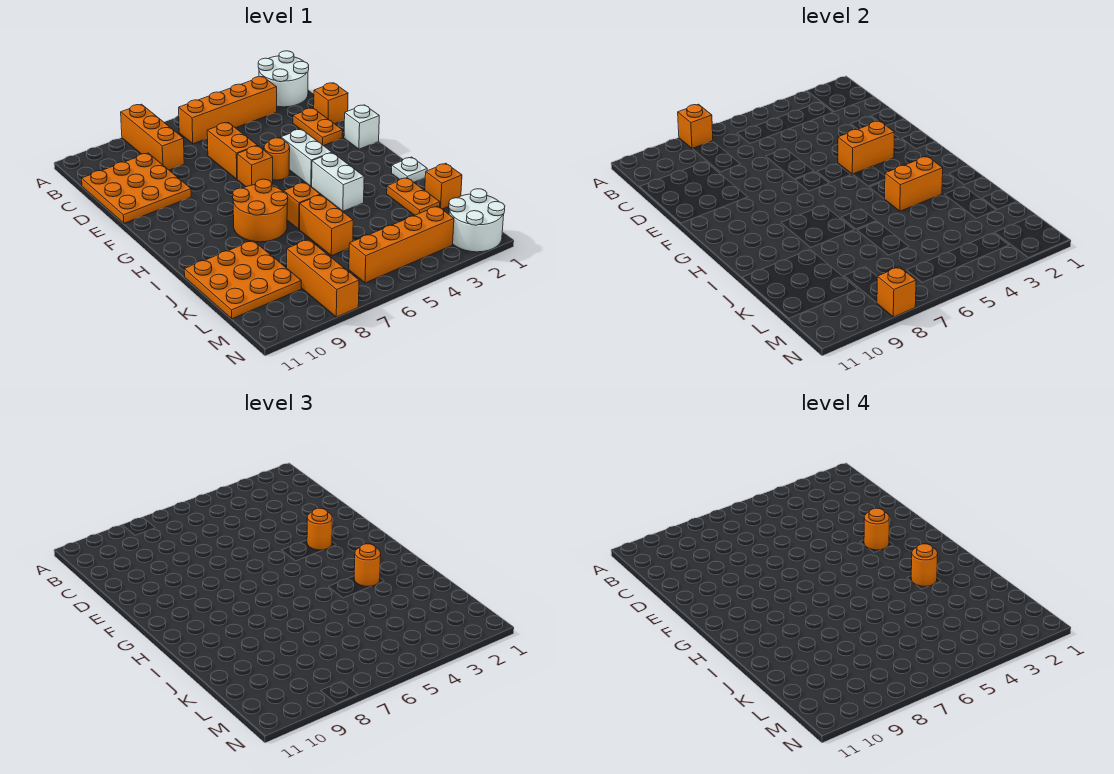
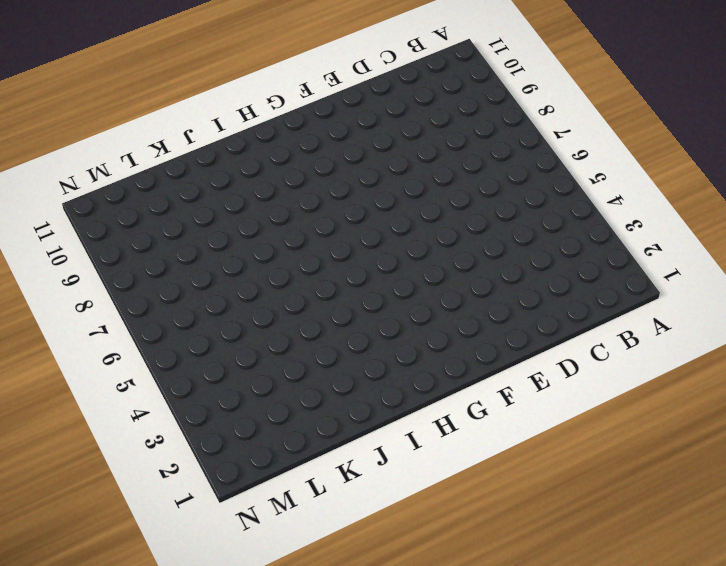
none -> white 2x2 round brick [258,51,309,107]
none -> orange 1x3 brick [121,104,184,170]
none -> orange 1x4 brick [179,77,277,144]
none -> orange 3x3 plate [82,153,191,223]

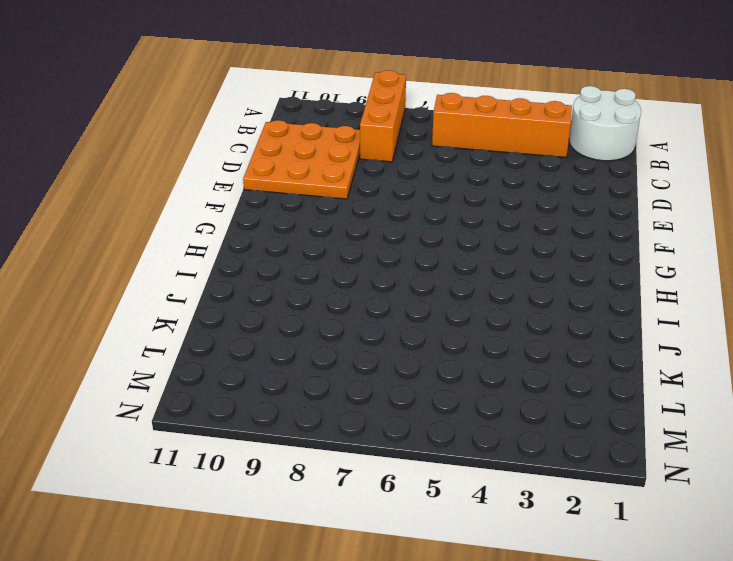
none -> orange 1x1 brick [314,83,348,124]
none -> orange 1x2 plate [293,108,343,146]
none -> orange 1x2 brick [207,123,257,179]
none -> white 1x1 brick [344,105,379,149]

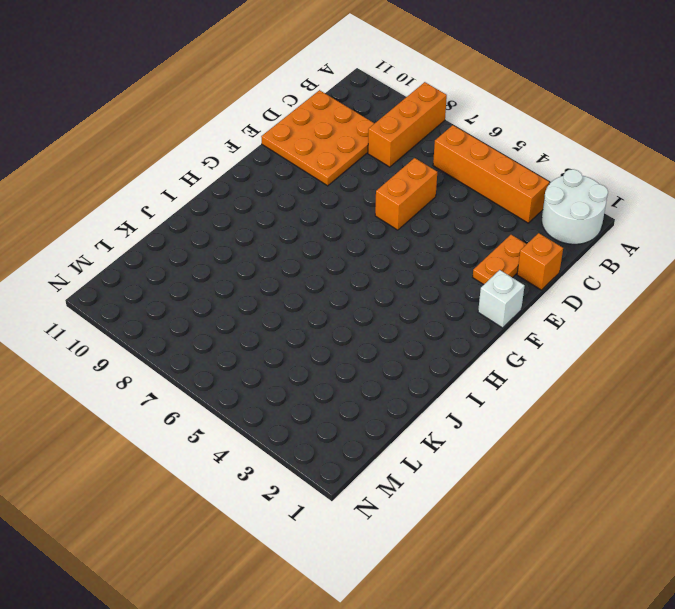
none -> white 1x2 brick [281,129,332,186]
none -> orange 1x1 round brick [264,138,290,180]
none -> orange 1x1 brick [237,146,273,187]
none -> white 1x2 brick [312,153,364,211]

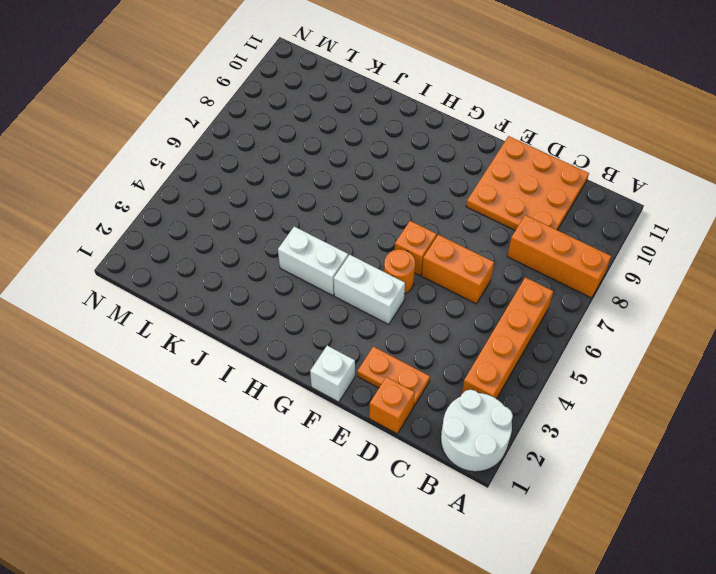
none -> orange 2x2 round brick [233,179,288,242]
none -> white 1x1 plate [392,157,427,182]
none -> orange 1x1 brick [284,182,320,229]
none -> orange 1x2 plate [387,178,440,215]

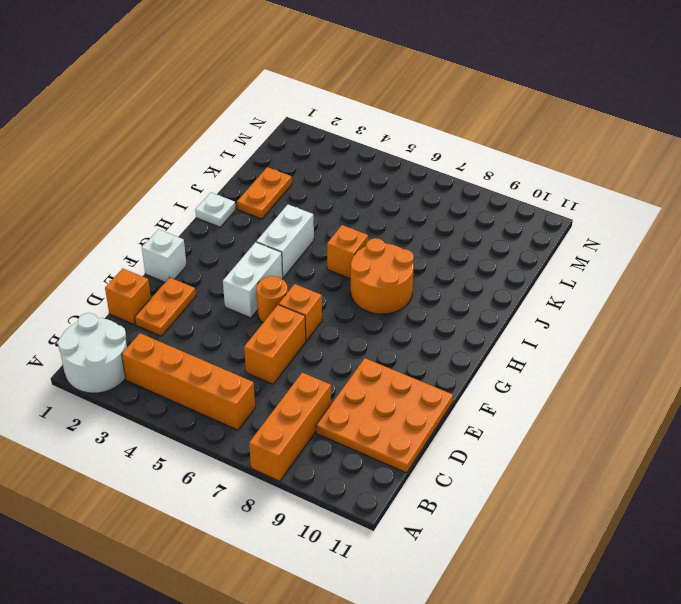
none -> orange 1x2 brick [300,195,353,256]
none -> orange 3x3 plate [184,241,301,319]
none -> orange 1x1 brick [425,163,462,209]
none -> orange 1x3 brick [287,239,359,317]

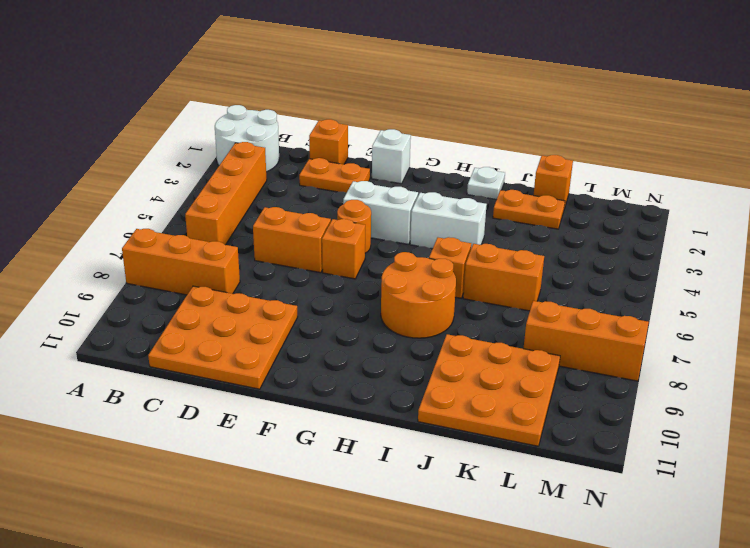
none -> white 2x2 round brick [449,189,505,252]
none -> orange 1x4 brick [349,206,454,283]
none -> orange 1x1 brick [678,104,713,149]
none -> orange 1x2 brick [838,121,894,174]

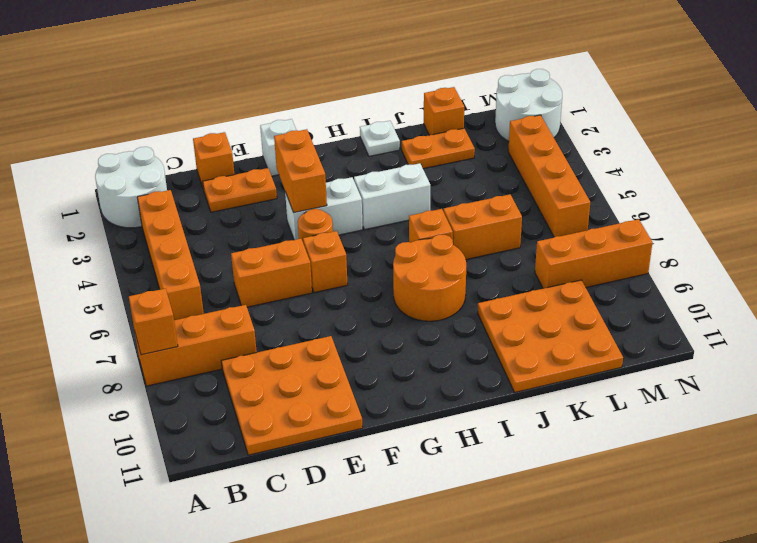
none -> orange 1x2 brick [885,156,943,211]
none -> orange 1x1 brick [877,267,916,317]
none -> orange 1x1 round brick [307,508,332,550]
none -> orange 1x1 round brick [354,544,381,587]

